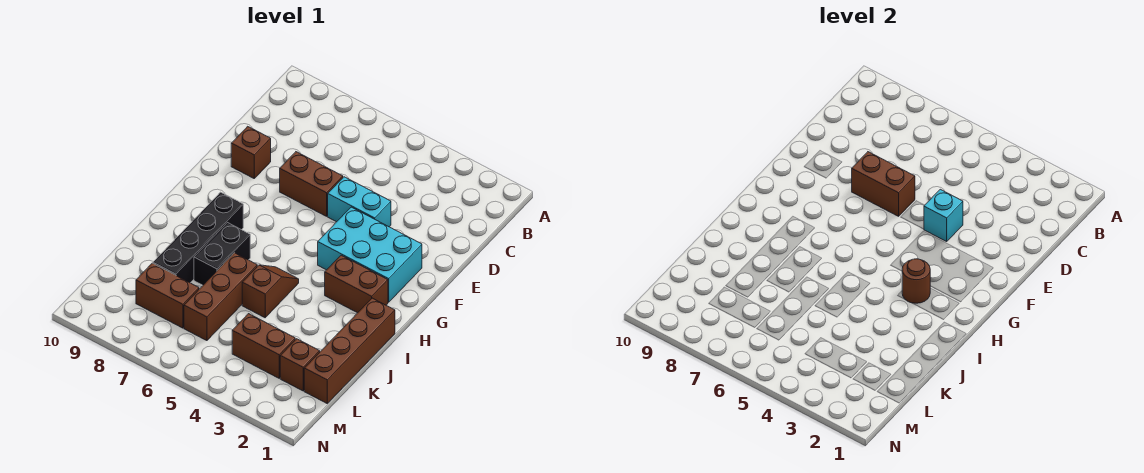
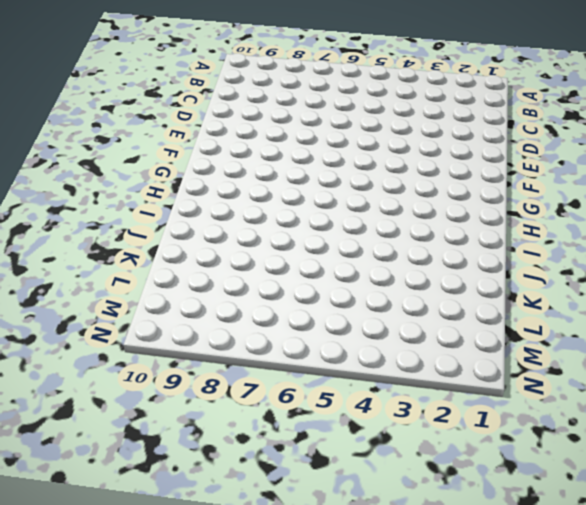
none -> cyan 1x2 brick [328,177,391,227]
none -> brown 1x2 brick [280,152,343,216]
none -> brown 1x1 brick [231,126,271,178]

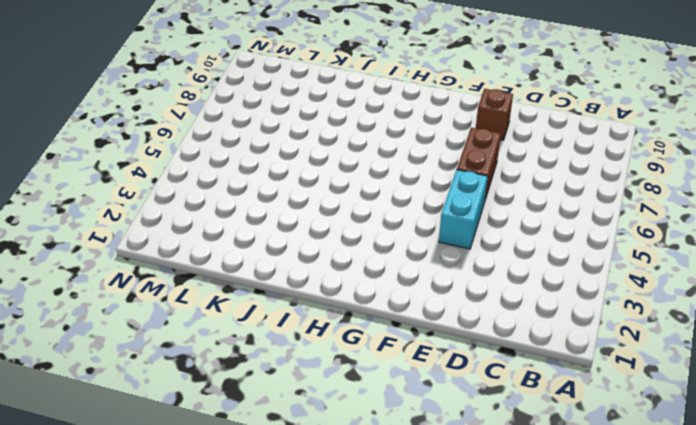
none -> cyan 2x3 brick [318,207,422,302]
none -> brown 1x2 brick [325,255,388,313]
none -> black 1x4 brick [153,192,243,283]

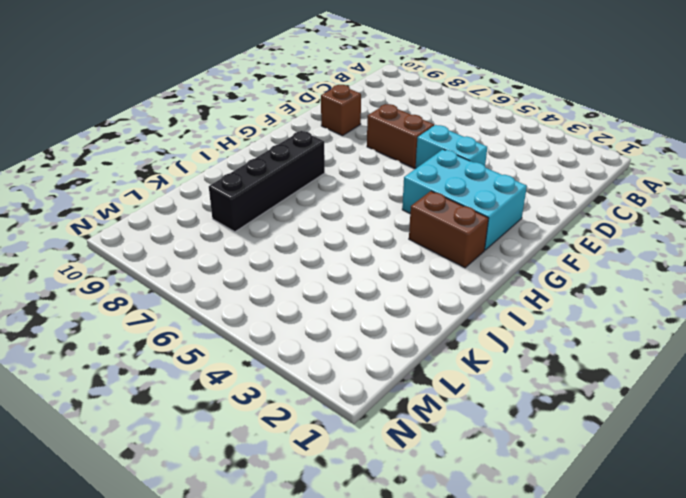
none -> brown 1x4 brick [304,298,395,403]
none -> brown 1x2 slope [242,265,299,318]
none -> black 1x2 brick [194,223,250,285]

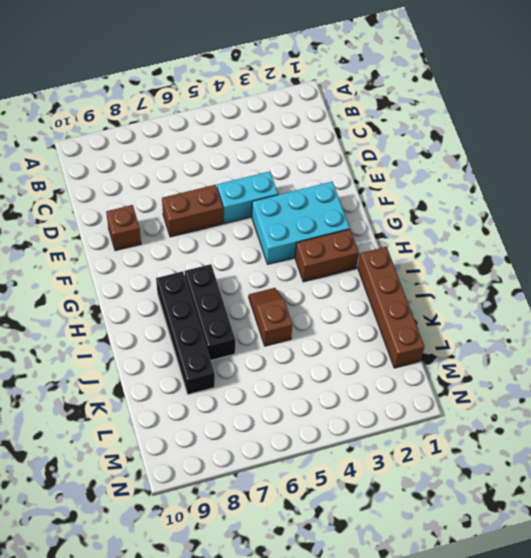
black 1x3 brick [185,264,235,360] -> black 1x2 brick [194,223,250,285]
none -> brown 1x3 brick [184,253,257,341]
none -> brown 1x1 brick [280,339,320,391]
none -> brown 1x2 brick [232,314,295,378]

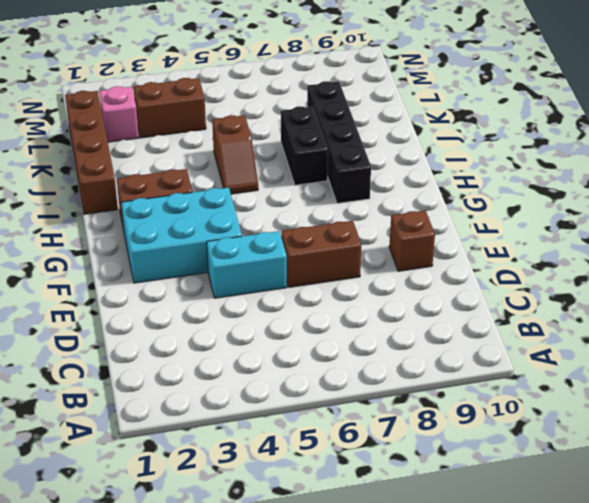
pink 1x1 brick [99,86,139,142] -> brown 1x1 brick [280,339,320,391]
none -> brown 1x3 brick [184,253,257,341]
none -> brown 1x2 brick [136,263,199,328]
none -> cyan 1x1 brick [924,189,963,242]

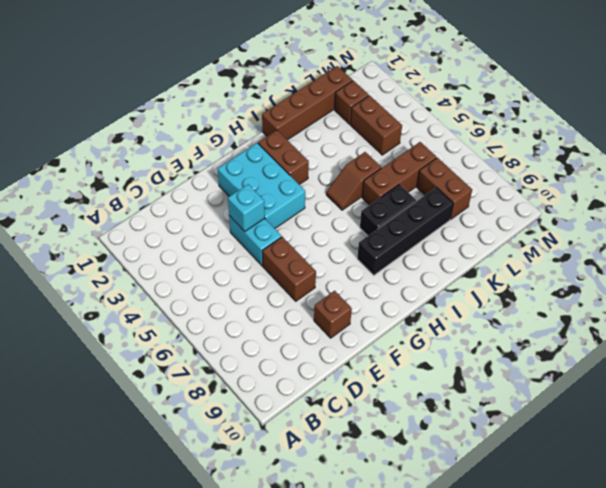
none -> brown 1x2 brick [852,152,915,216]
none -> brown 1x1 round brick [902,259,930,303]

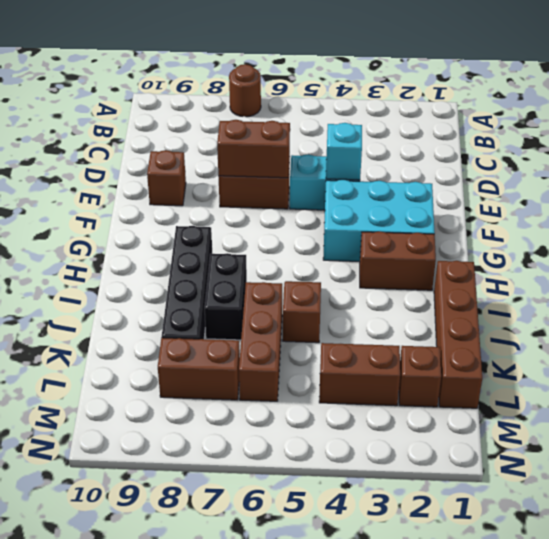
brown 1x1 round brick [229,64,261,117] -> brown 1x1 round brick moved to [902,259,930,303]

